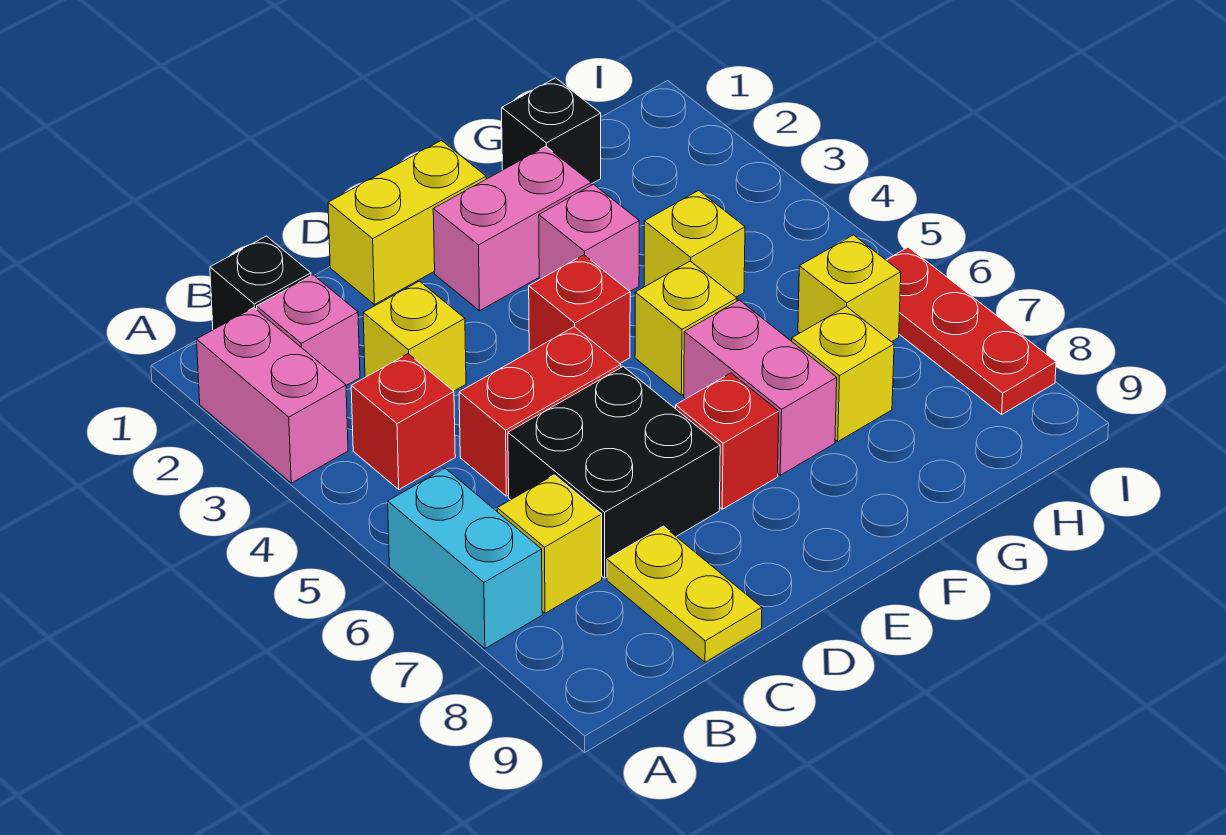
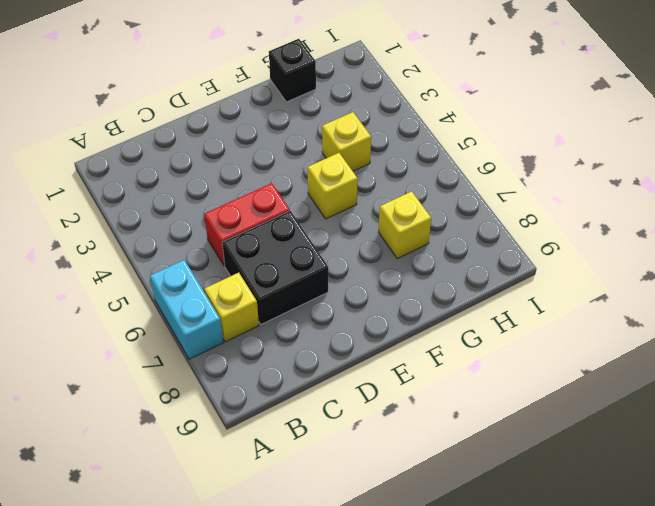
none -> pink 1x2 brick [197,308,348,483]
none -> black 1x1 brick [210,236,311,330]
none -> pink 1x1 brick [257,275,360,386]

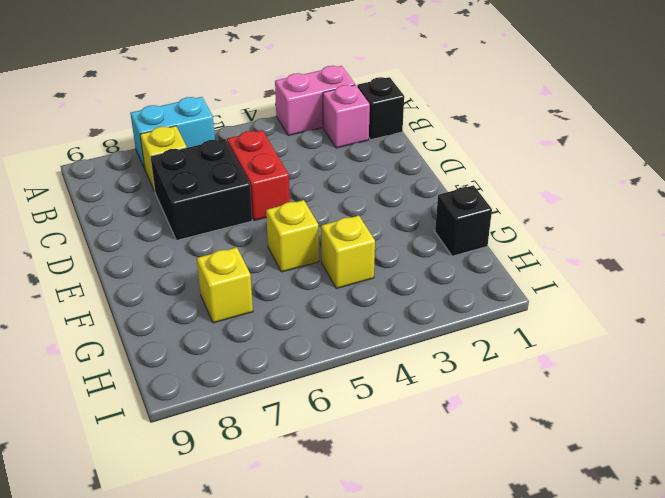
none -> red 1x1 brick [351,354,455,489]
none -> yellow 1x1 brick [363,281,466,391]
none -> yellow 1x2 plate [607,526,762,662]

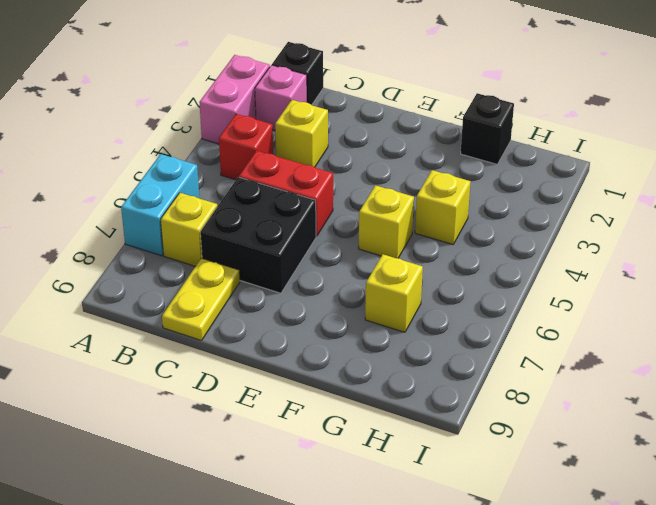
none -> yellow 1x2 brick [328,140,486,305]
none -> pink 1x2 brick [433,147,591,311]
none -> red 1x1 brick [529,255,630,363]

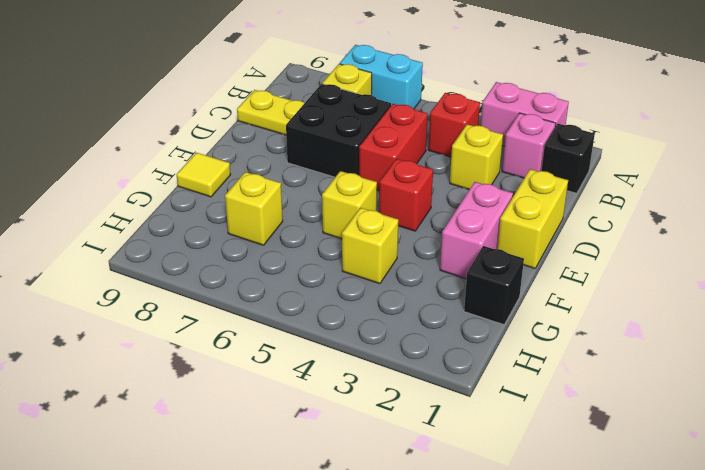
yellow 1x1 tile [176,153,231,197] -> none
none -> red 1x1 brick [676,373,779,509]
none -> pink 1x1 brick [539,184,639,291]
none -> pink 1x2 brick [684,300,837,475]

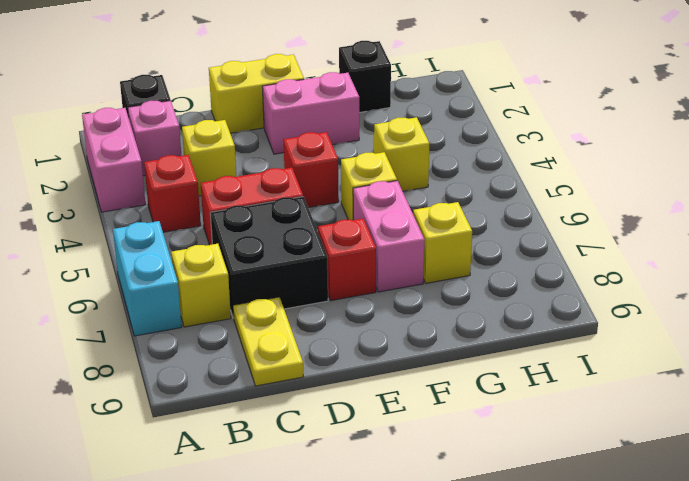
none -> pink 1x1 brick [539,184,639,291]
none -> yellow 1x1 brick [798,235,901,342]
none -> red 1x3 plate [886,247,1056,414]

